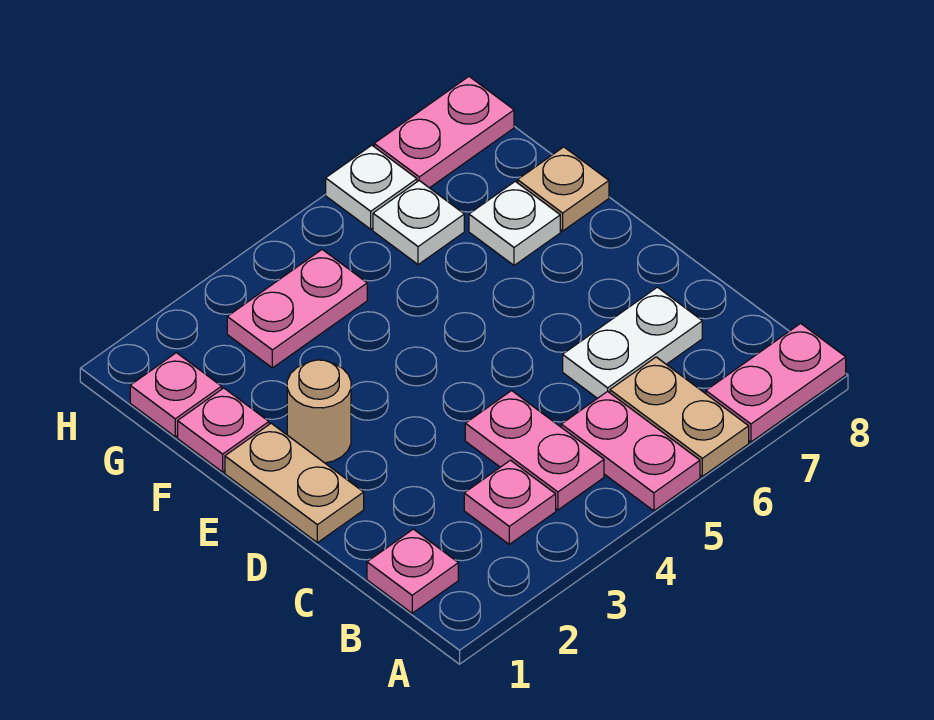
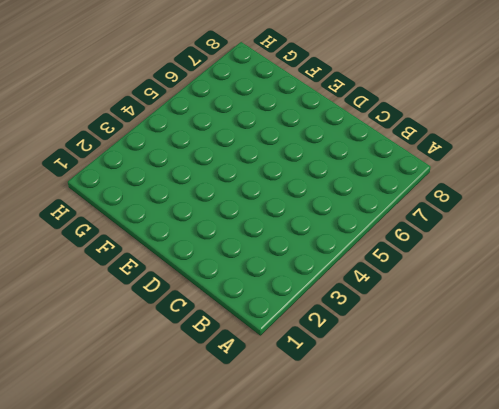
none -> pink 1x2 plate [561,391,700,511]
none -> tan 1x2 plate [610,357,749,476]
none -> pink 1x2 plate [706,323,846,442]

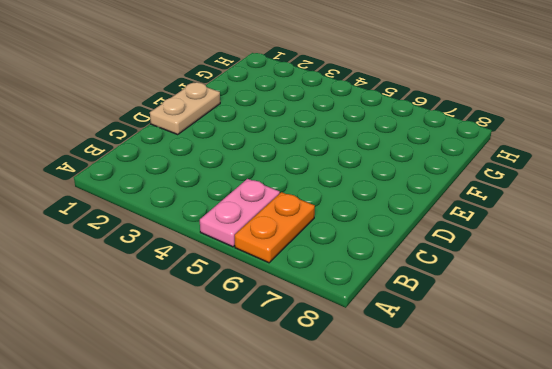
orange 1x2 plate [235,192,315,263] -> tan 1x2 plate [610,357,749,476]
none -> pink 1x2 plate [706,323,846,442]
none -> pink 1x1 plate [367,529,458,613]
none -> pink 1x1 plate [464,460,556,544]

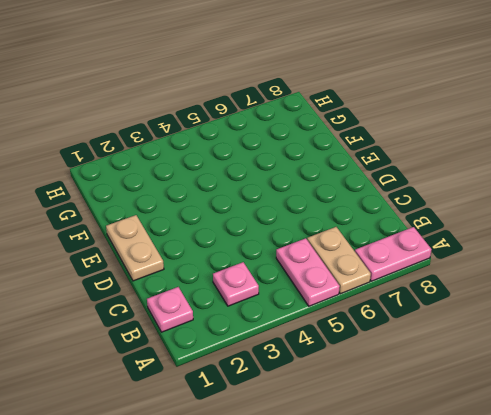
none -> pink 1x2 plate [465,391,604,510]
none -> white 1x2 plate [563,287,702,398]
none -> tan 1x1 round brick [287,360,351,463]

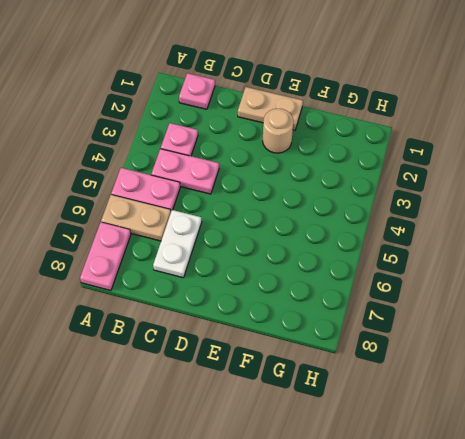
none -> pink 1x1 plate [178,388,269,472]
none -> white 1x1 plate [469,181,560,265]
none -> tan 1x1 plate [518,147,609,231]

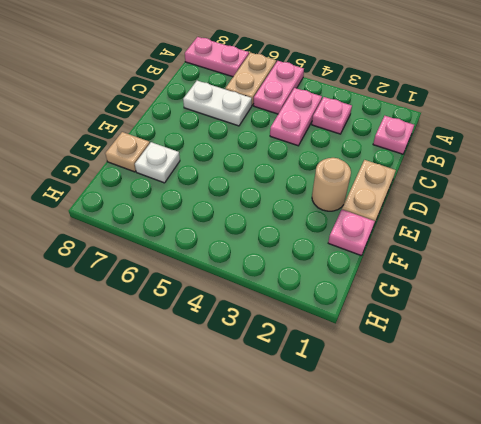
none -> pink 1x1 plate [130,353,222,437]
none -> pink 1x2 plate [227,250,367,368]
none -> white 1x1 plate [373,181,464,265]

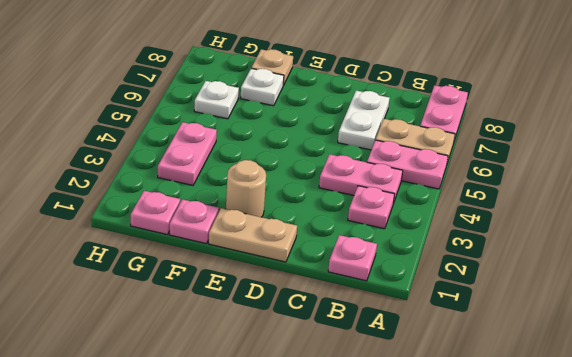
none -> white 1x1 plate [326,145,417,229]
none -> pink 1x2 plate [374,77,514,188]

